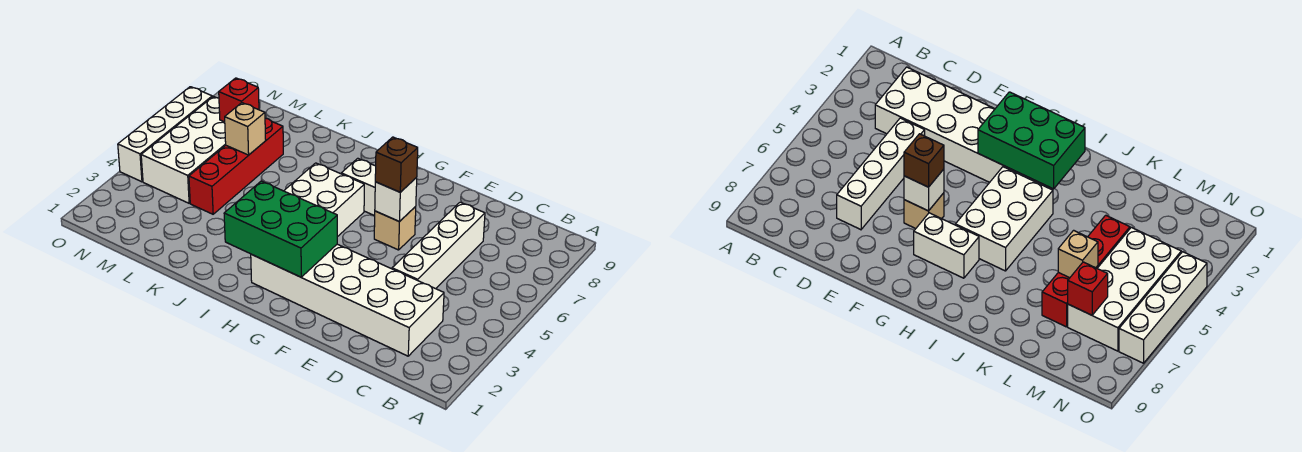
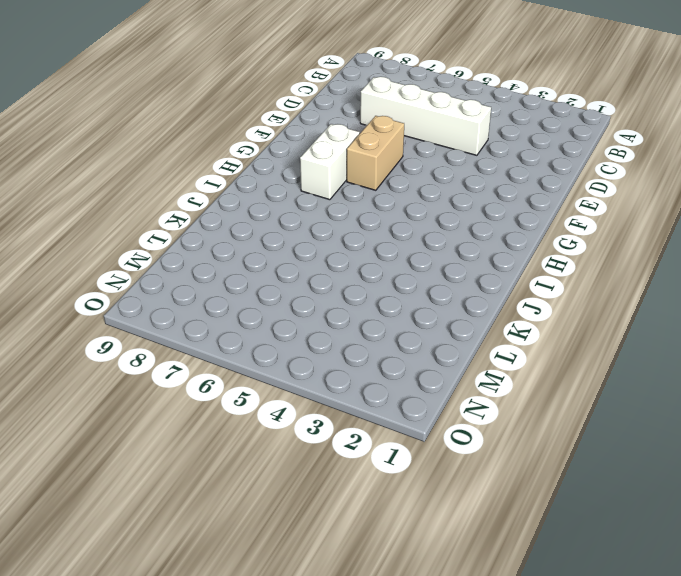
tan 1x2 brick [347,116,404,190] -> tan 1x1 brick [374,207,416,250]
none -> white 2x6 brick [251,244,444,356]
none -> white 2x3 brick [284,163,364,237]
none -> red 1x4 brick [189,118,283,214]

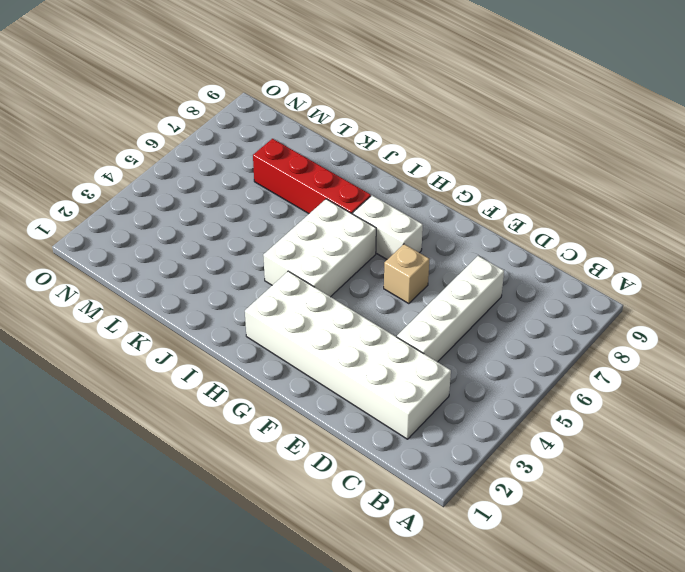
red 1x4 brick [253,139,371,214] -> red 1x4 brick turned to [189,118,283,214]
none -> white 2x4 brick [141,97,226,203]
none -> white 1x4 brick [118,87,212,182]
none -> white 1x1 brick [375,178,417,222]

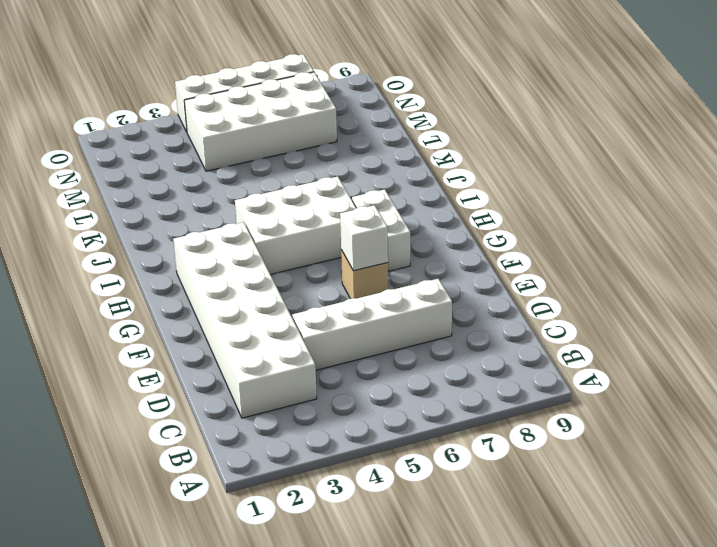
none -> red 1x4 brick [189,118,283,214]
none -> green 2x3 brick [224,181,337,277]
none -> tan 1x1 brick [225,103,266,155]

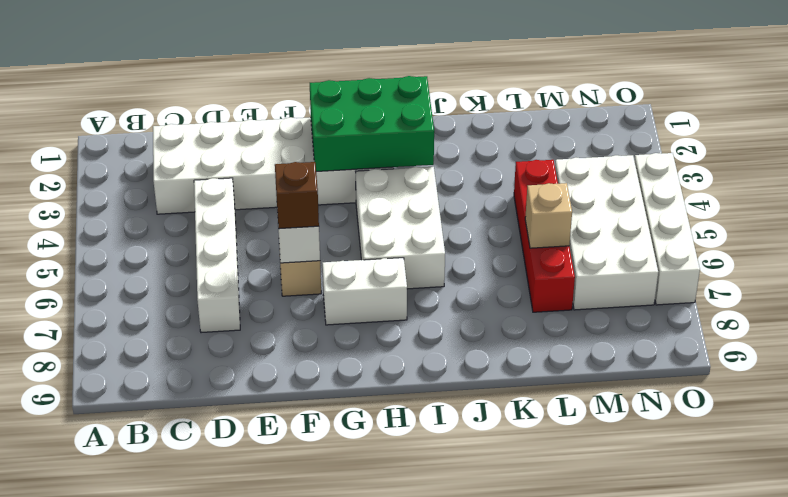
none -> red 1x1 brick [219,78,259,122]

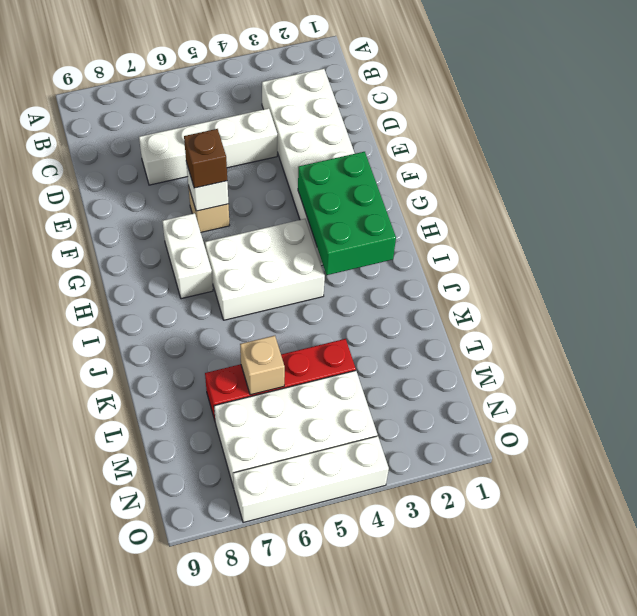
none -> red 1x1 brick [219,78,259,122]

